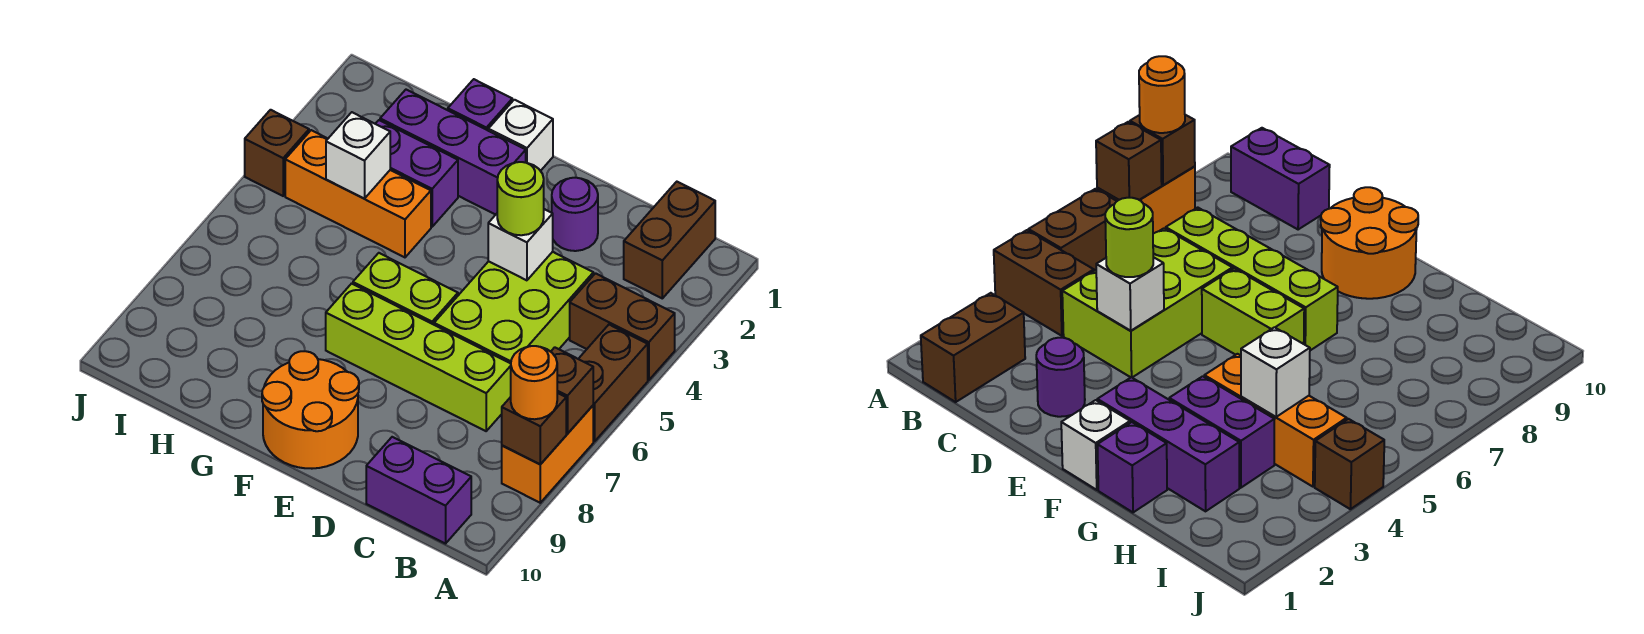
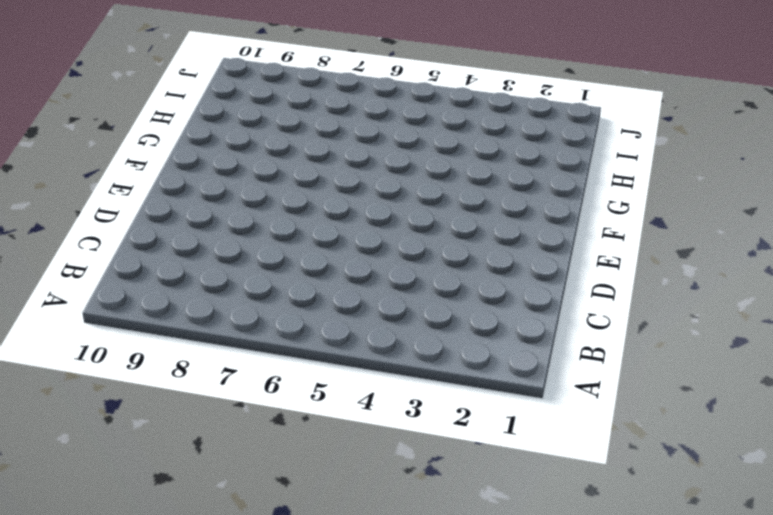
none -> brown 1x2 brick [570,273,675,380]
none -> brown 1x2 brick [579,325,648,441]
none -> orange 1x2 brick [502,406,593,503]

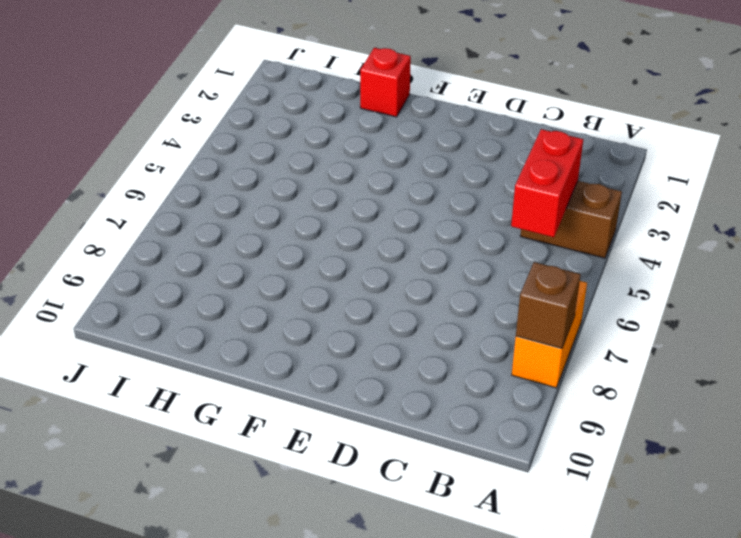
red 1x2 brick [511,129,583,237] -> none
red 1x1 brick [360,48,411,117] -> purple 1x1 brick [448,79,512,130]
none -> brown 1x2 brick [579,325,648,441]
none -> brown 1x2 brick [624,182,715,298]
none -> purple 1x2 brick [366,437,471,544]

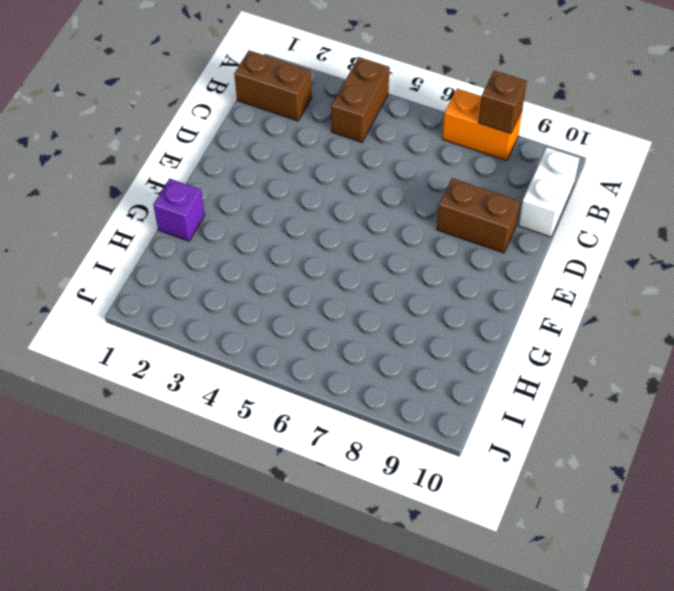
white 1x2 brick [518,147,580,237] -> purple 1x2 brick [366,437,471,544]
brown 1x2 brick [437,178,520,253] -> brown 1x2 brick moved to [579,325,648,441]
none -> lime 2x3 brick [434,252,593,363]
none -> lime 1x4 brick [326,283,511,431]
none -> purple 1x1 round brick [552,178,598,251]

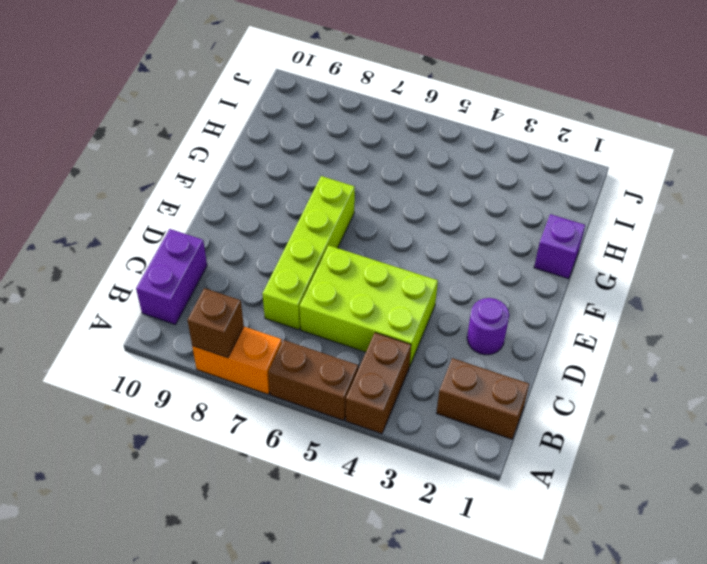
none -> lime 1x2 brick [353,253,458,325]
none -> orange 2x2 round brick [262,351,359,469]
none -> white 1x1 brick [488,100,553,171]

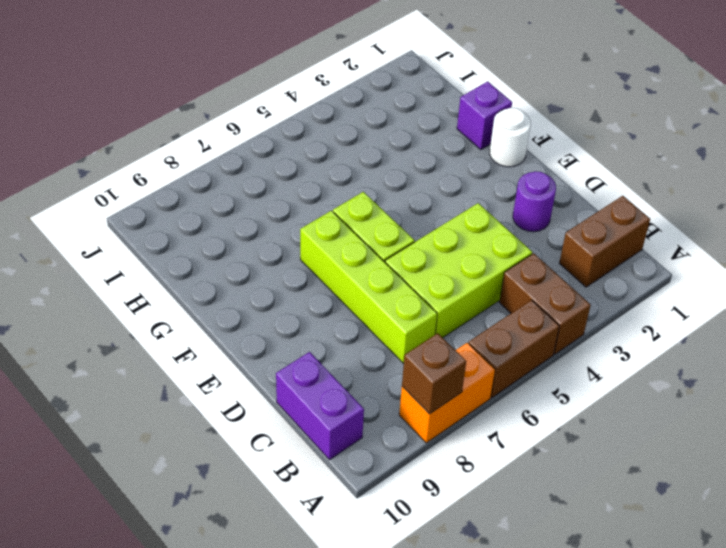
white 1x1 round brick [490,108,531,167] -> white 1x1 brick [488,100,553,171]
none -> orange 2x2 round brick [262,351,359,469]
none -> purple 1x3 brick [380,90,526,215]
none -> purple 1x2 brick [376,120,458,227]

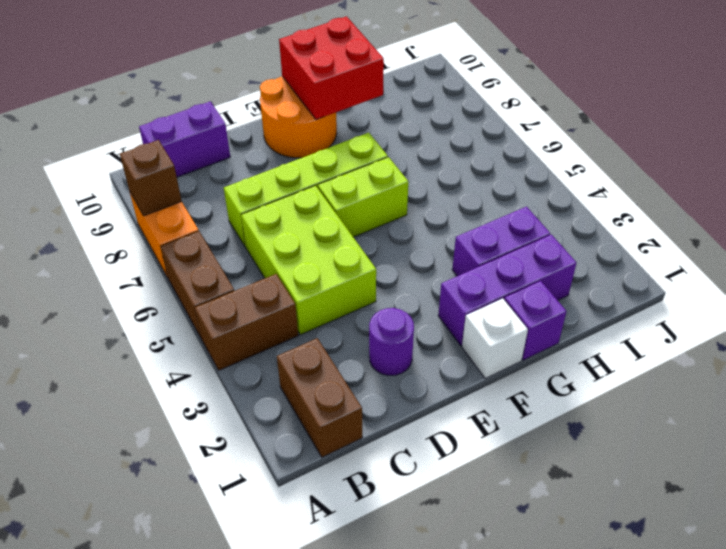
red 2x2 brick [279,16,384,120] -> none
none -> orange 1x3 brick [285,130,431,257]
none -> brown 1x1 brick [245,110,309,196]
none -> brown 1x1 brick [551,347,593,434]

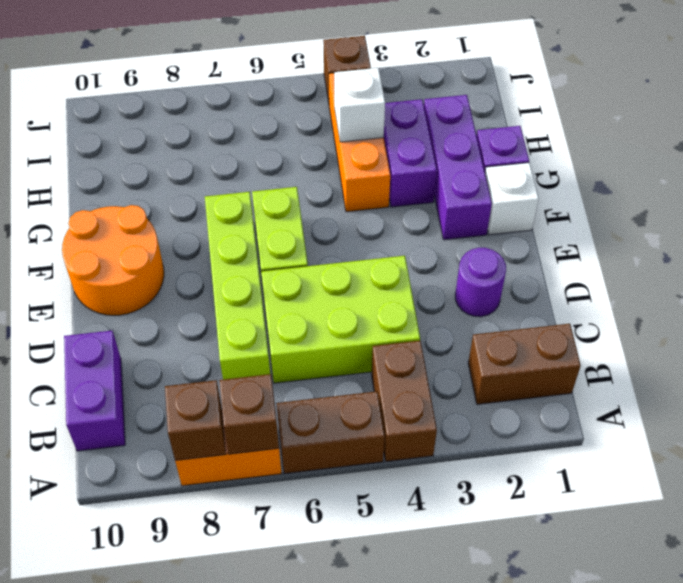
none -> white 1x1 brick [488,209,553,280]
none -> orange 1x1 round brick [511,346,557,419]
none -> lime 1x1 round brick [497,162,544,235]

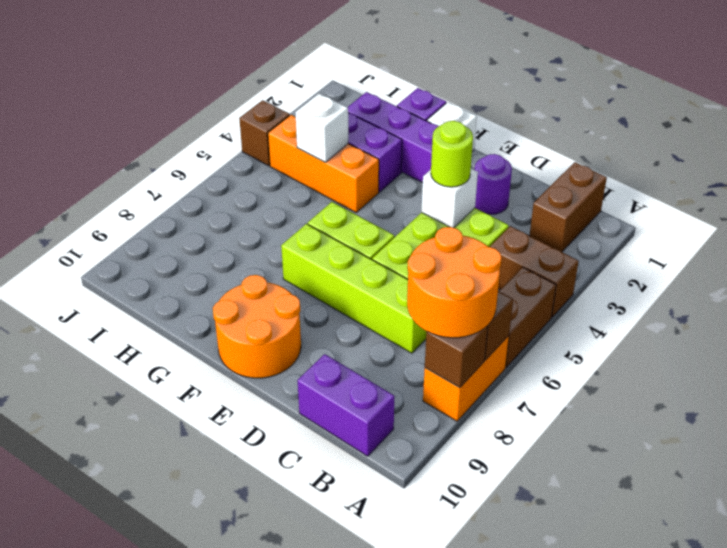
orange 2x2 round brick [407,227,502,338] -> orange 1x1 round brick [511,346,557,419]

